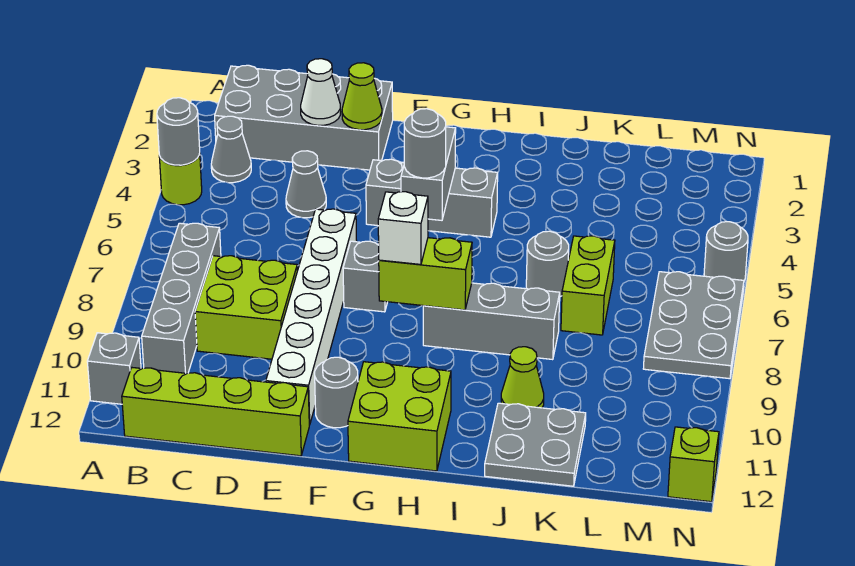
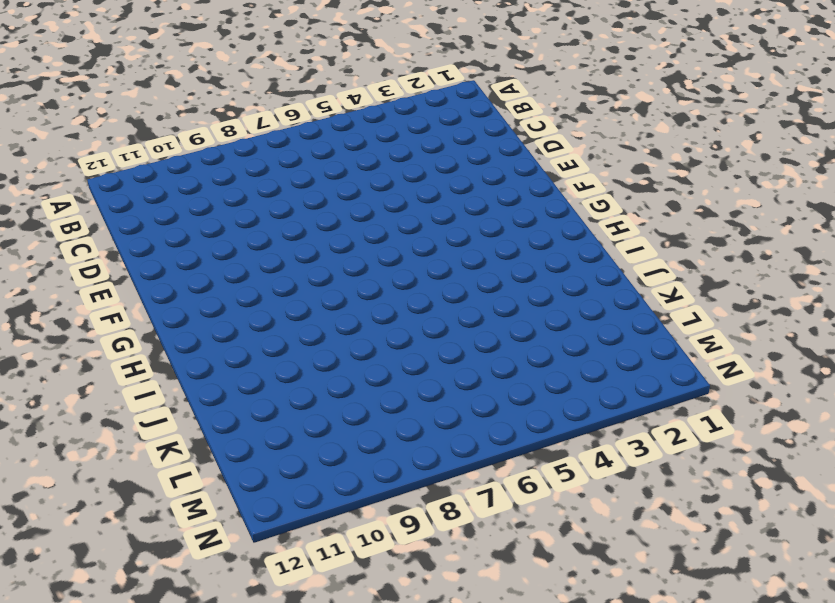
none -> lime 1x1 round brick [159,154,202,205]
none -> grey 1x1 brick [87,333,141,404]
none -> grey 2x4 brick [215,65,393,170]

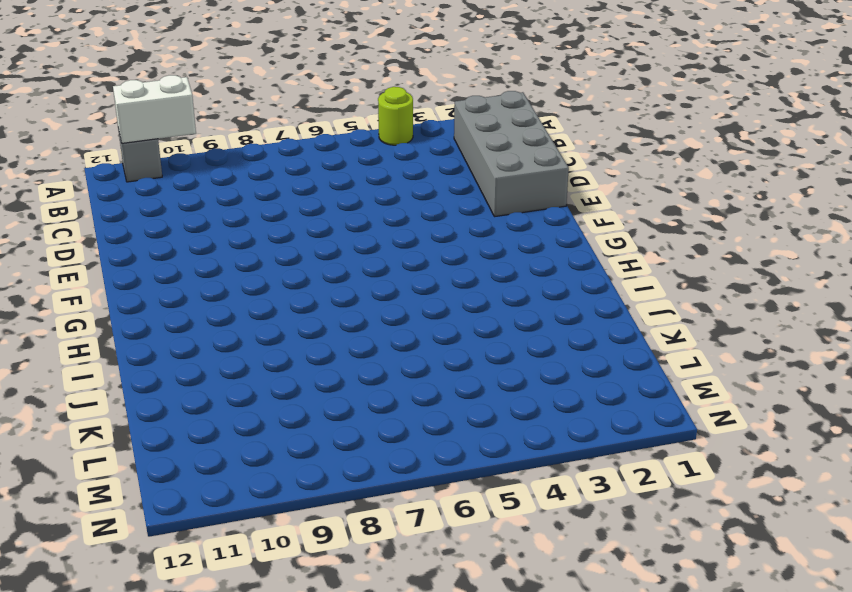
white 1x2 brick [113,75,196,143] -> none
none -> grey 1x1 cone [211,116,251,183]
none -> grey 1x4 brick [142,223,221,373]
none -> lime 1x4 brick [122,368,309,456]

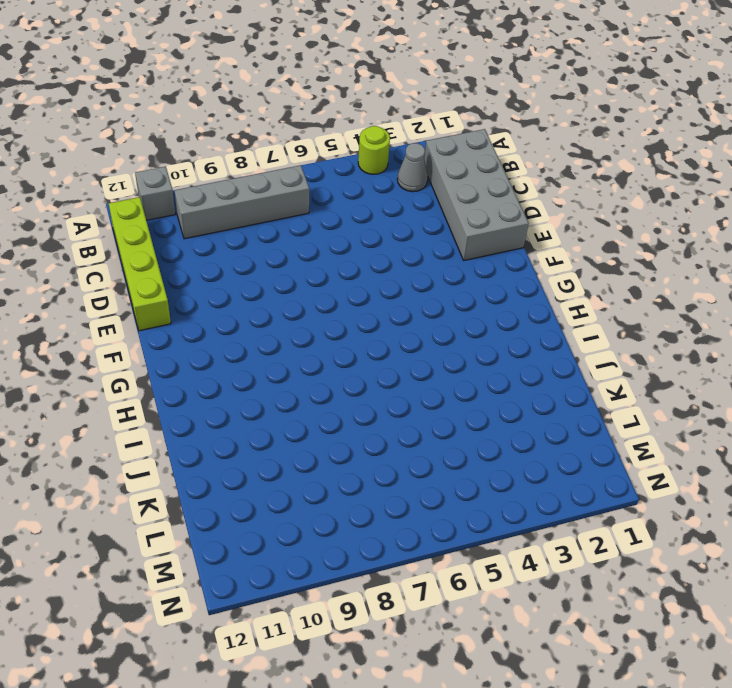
none -> lime 2x2 brick [195,256,297,359]
none -> grey 1x1 cone [286,151,326,218]
none -> white 1x6 brick [266,209,357,425]

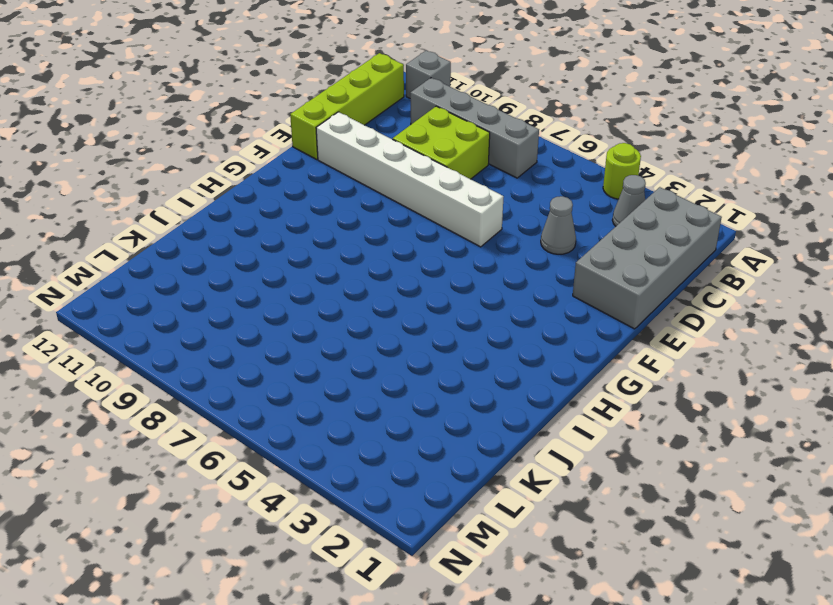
none -> grey 1x3 brick [366,159,498,237]
none -> grey 1x1 brick [343,241,387,312]
none -> grey 1x1 round brick [315,357,358,428]

